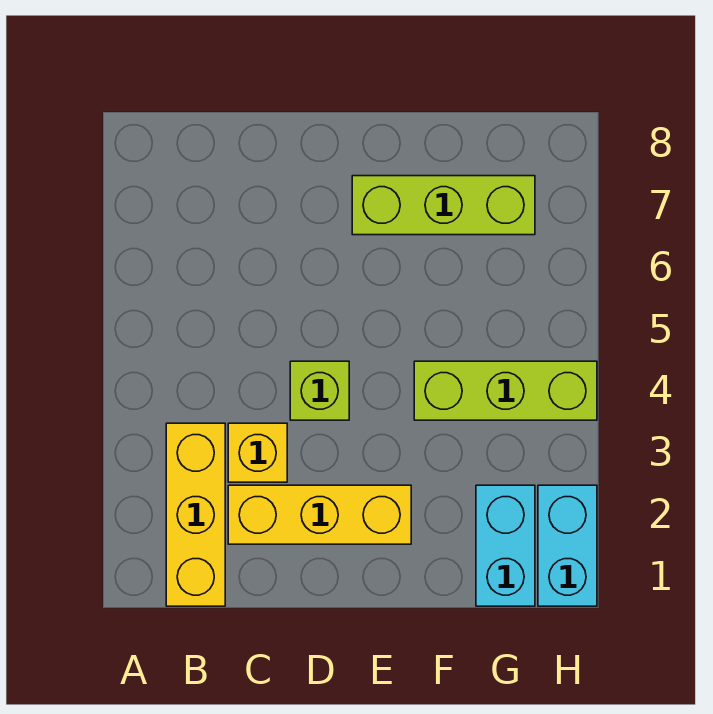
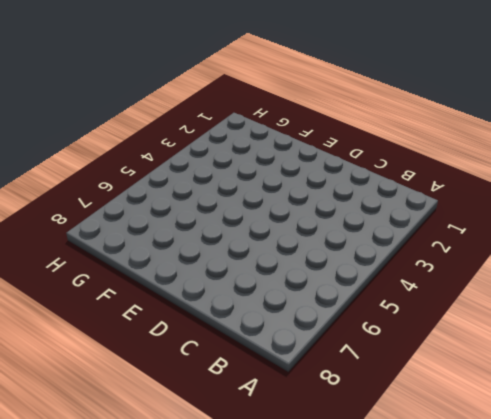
none -> yellow 1x3 brick [166,423,225,606]
none -> yellow 1x3 brick [228,485,411,544]

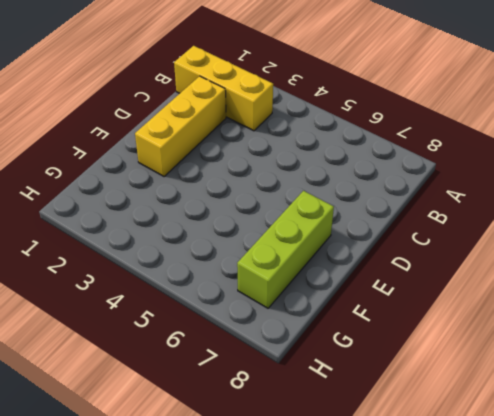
none -> yellow 1x1 brick [228,423,287,482]
none -> lime 1x1 brick [290,361,349,420]

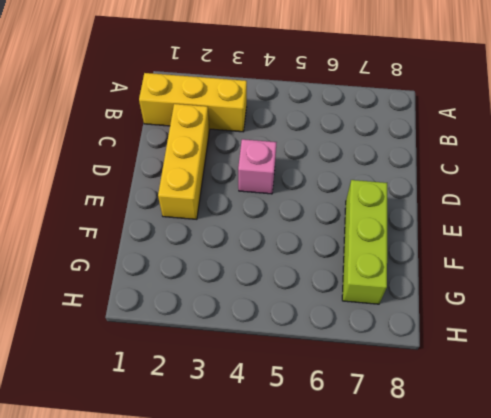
pink 1x1 brick [238,139,277,194] -> lime 1x1 brick [290,361,349,420]
none -> yellow 1x1 brick [228,423,287,482]
none -> lime 1x3 brick [414,361,597,420]

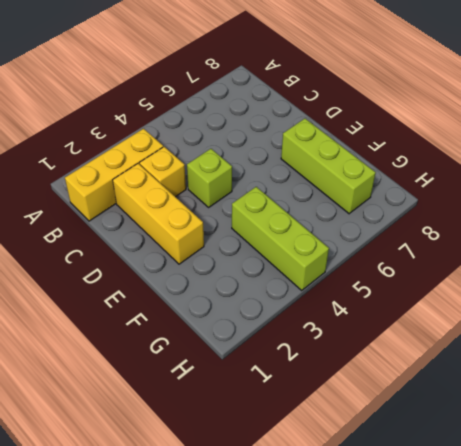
none -> cyan 1x2 brick [476,485,535,606]
none -> cyan 1x2 brick [538,485,597,606]

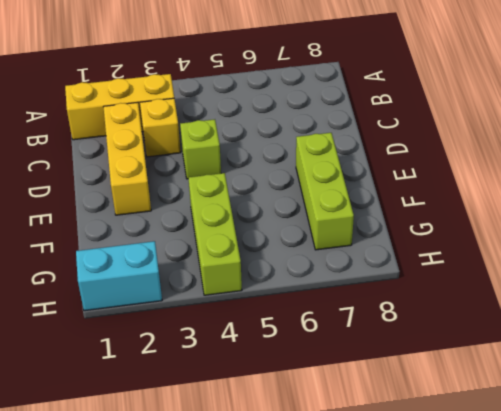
none -> cyan 1x2 brick [476,485,535,606]

